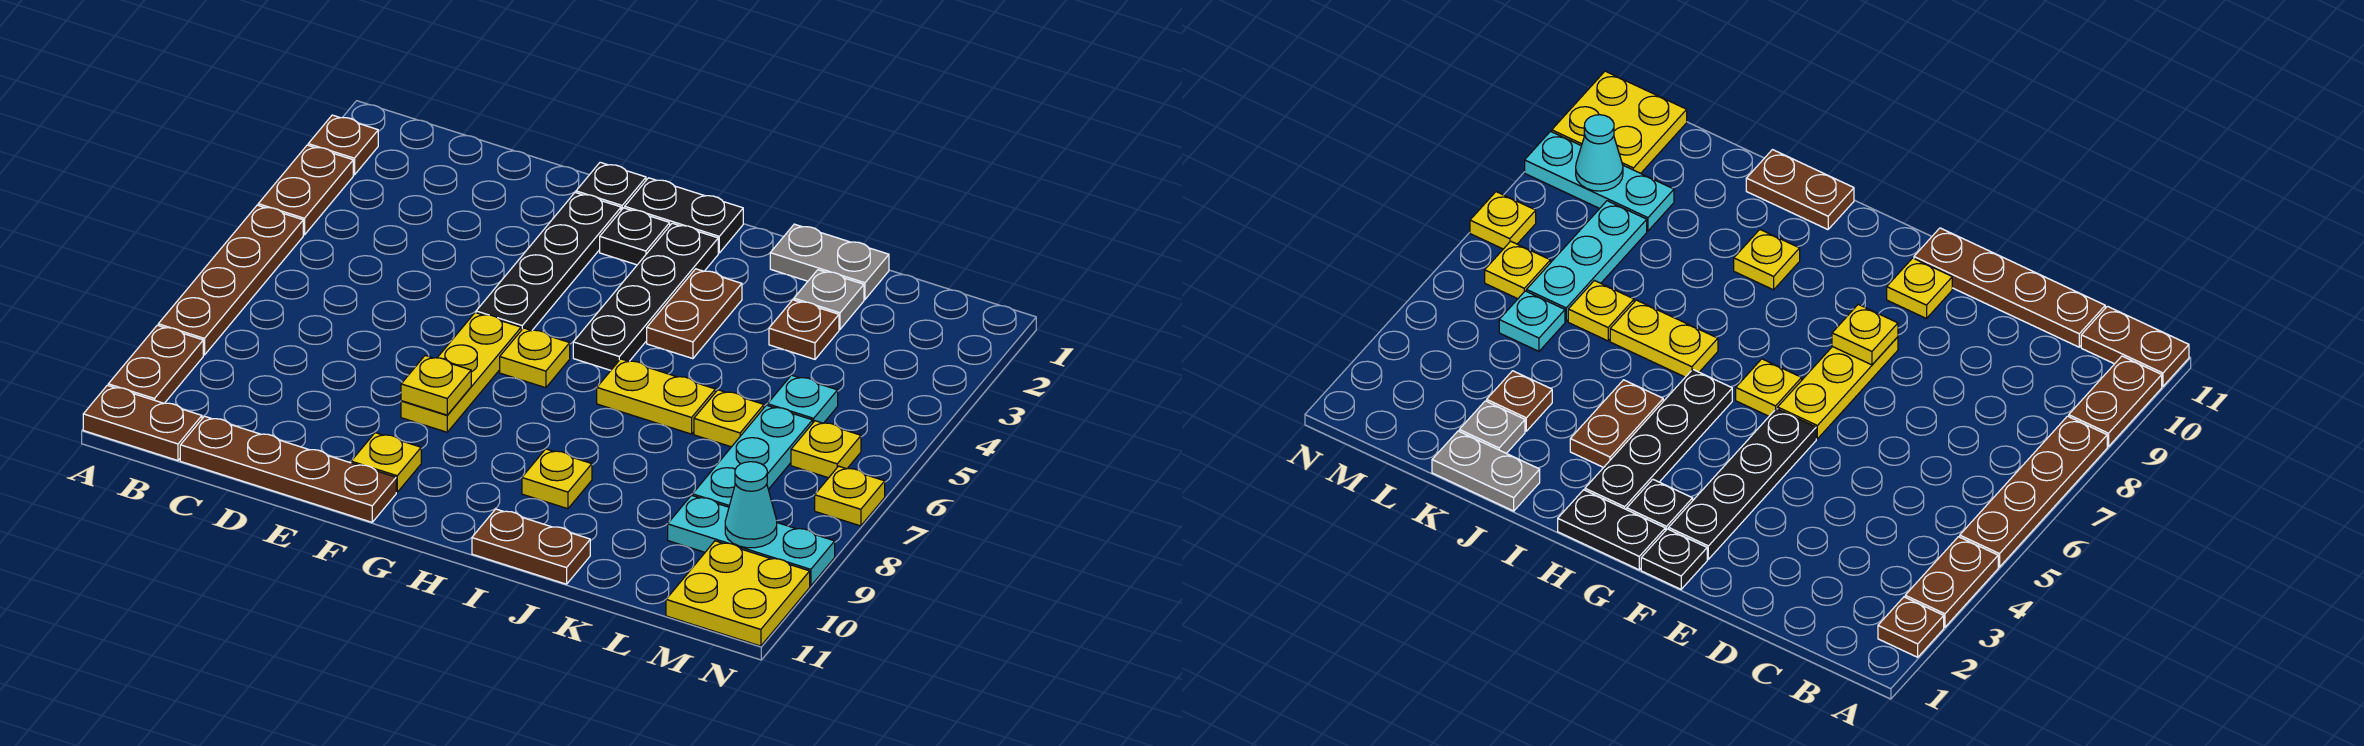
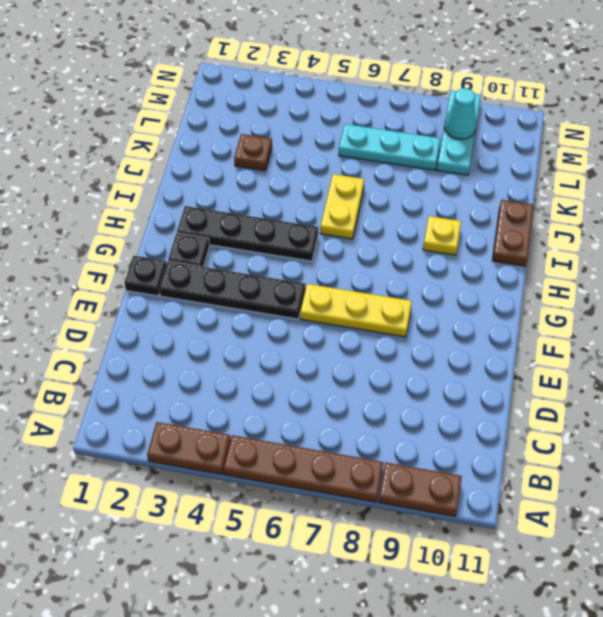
none -> brown 1x1 plate [308,115,378,175]
none -> brown 1x2 plate [83,385,202,461]
none -> brown 1x4 plate [180,416,396,522]
none -> yellow 1x1 plate [351,433,421,492]

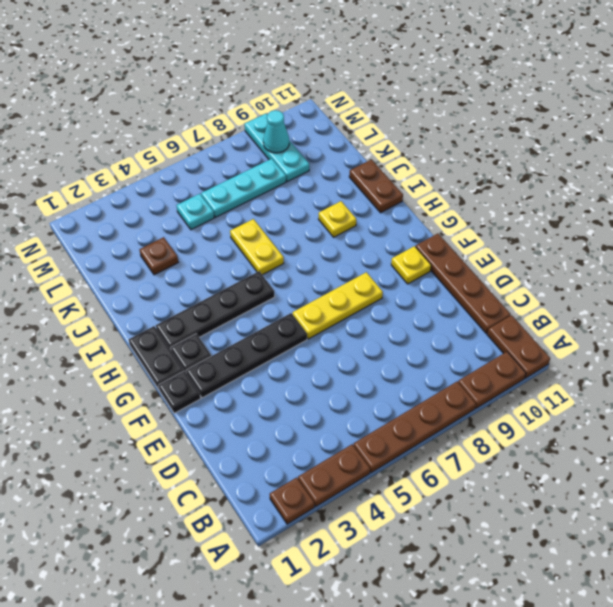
none -> yellow 1x1 plate [500,328,570,388]
none -> brown 1x2 plate [647,269,742,359]
none -> grey 1x2 plate [770,224,889,299]
none -> grey 1x1 plate [794,270,864,329]

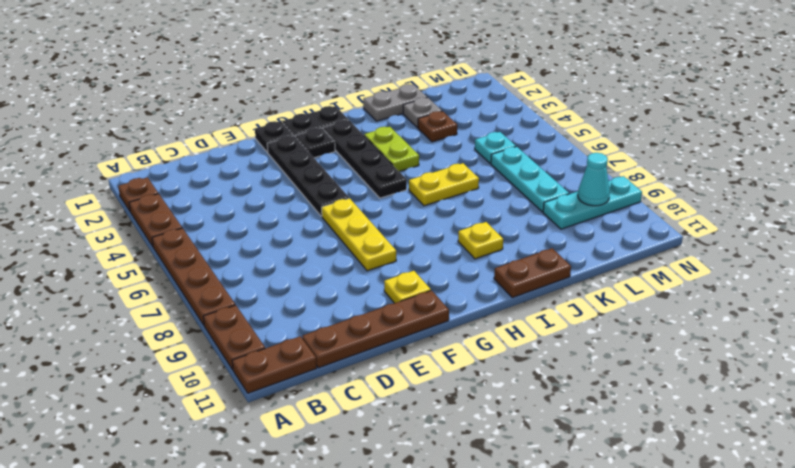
lime 1x2 plate [364,127,419,172] -> brown 1x2 plate [647,269,742,359]
none -> yellow 1x1 plate [500,328,570,388]
none -> yellow 1x1 plate [694,390,764,447]
none -> yellow 1x1 plate [791,421,861,478]
none -> yellow 2x2 plate [666,541,810,646]

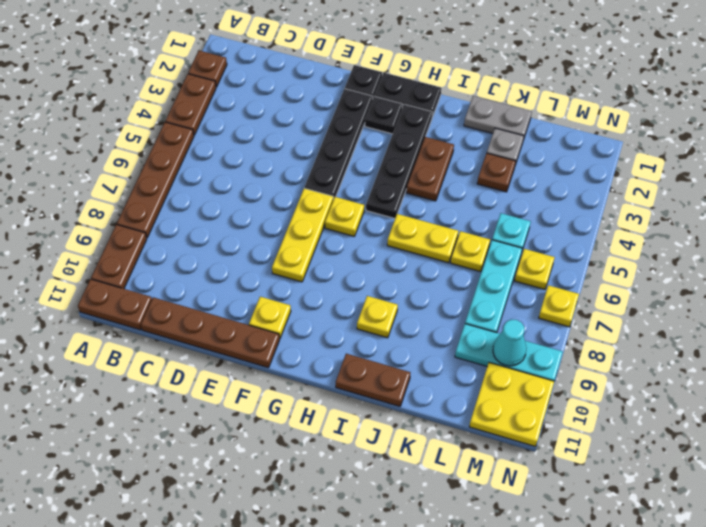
none -> yellow 1x1 plate [401,356,471,415]

